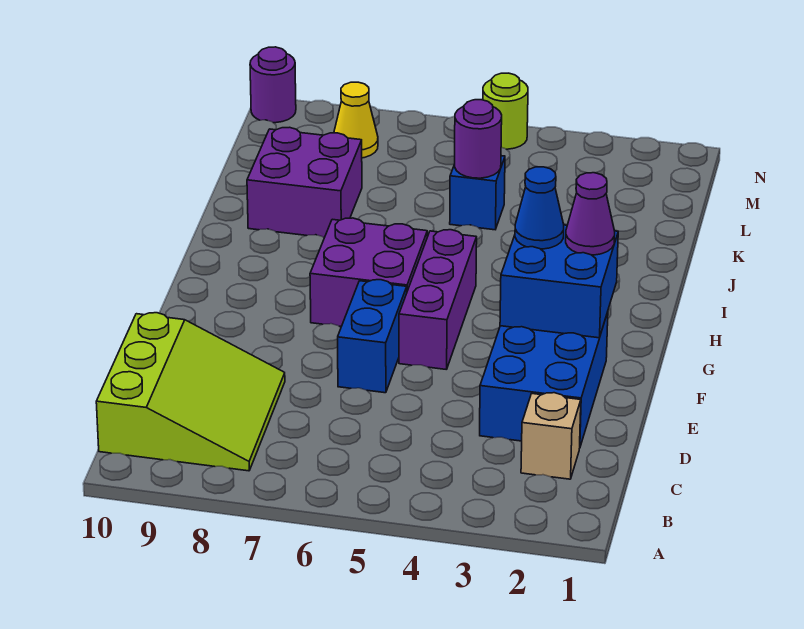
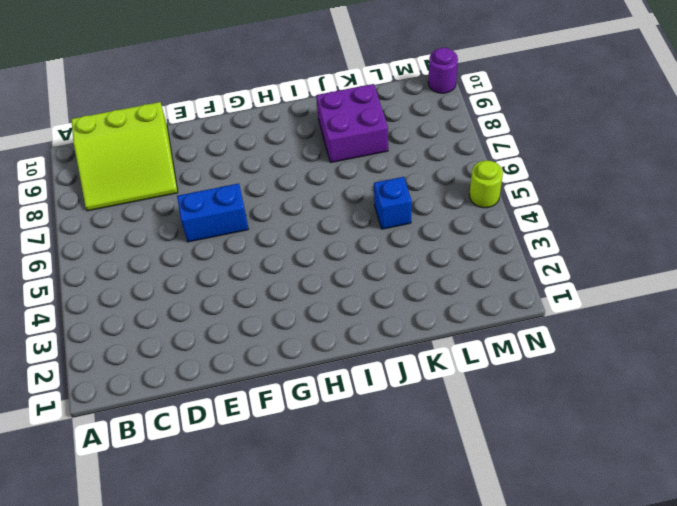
none -> tan 1x1 brick [521,393,581,479]
none -> blue 2x3 brick [480,312,608,446]
none -> purple 1x3 brick [399,230,477,370]

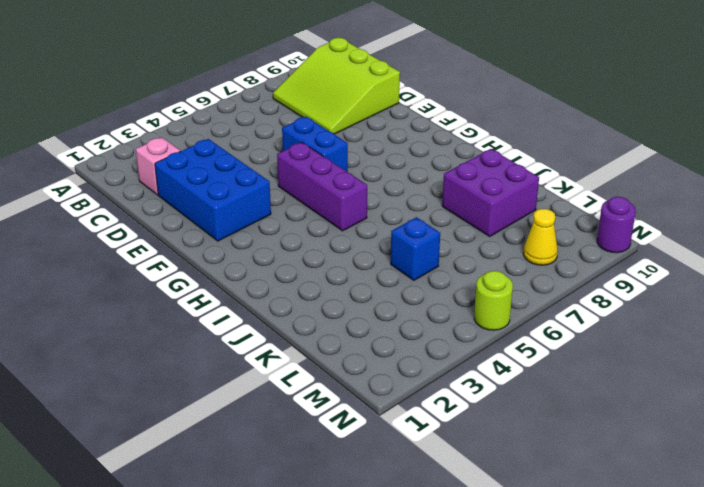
pink 1x1 brick [136,137,180,195] -> tan 1x1 brick [521,393,581,479]
none -> purple 2x2 brick [310,218,427,327]
none -> blue 2x2 brick [500,225,618,338]
none -> purple 1x1 round brick [454,100,502,178]

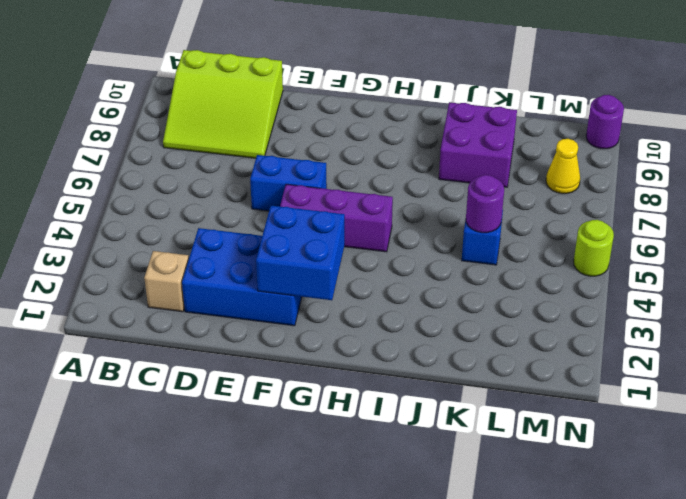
none -> purple 2x2 brick [310,218,427,327]
none -> purple 1x1 cone [566,173,615,255]
none -> blue 1x1 cone [515,167,564,249]

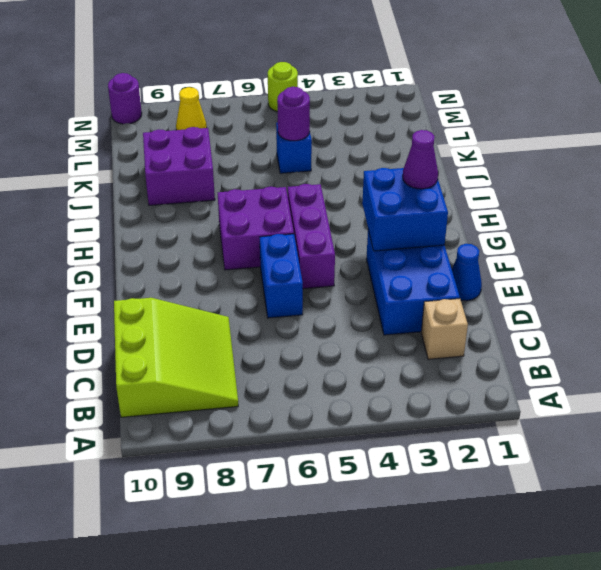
blue 1x1 cone [452,244,482,301] -> blue 1x1 cone moved to [515,167,564,249]

